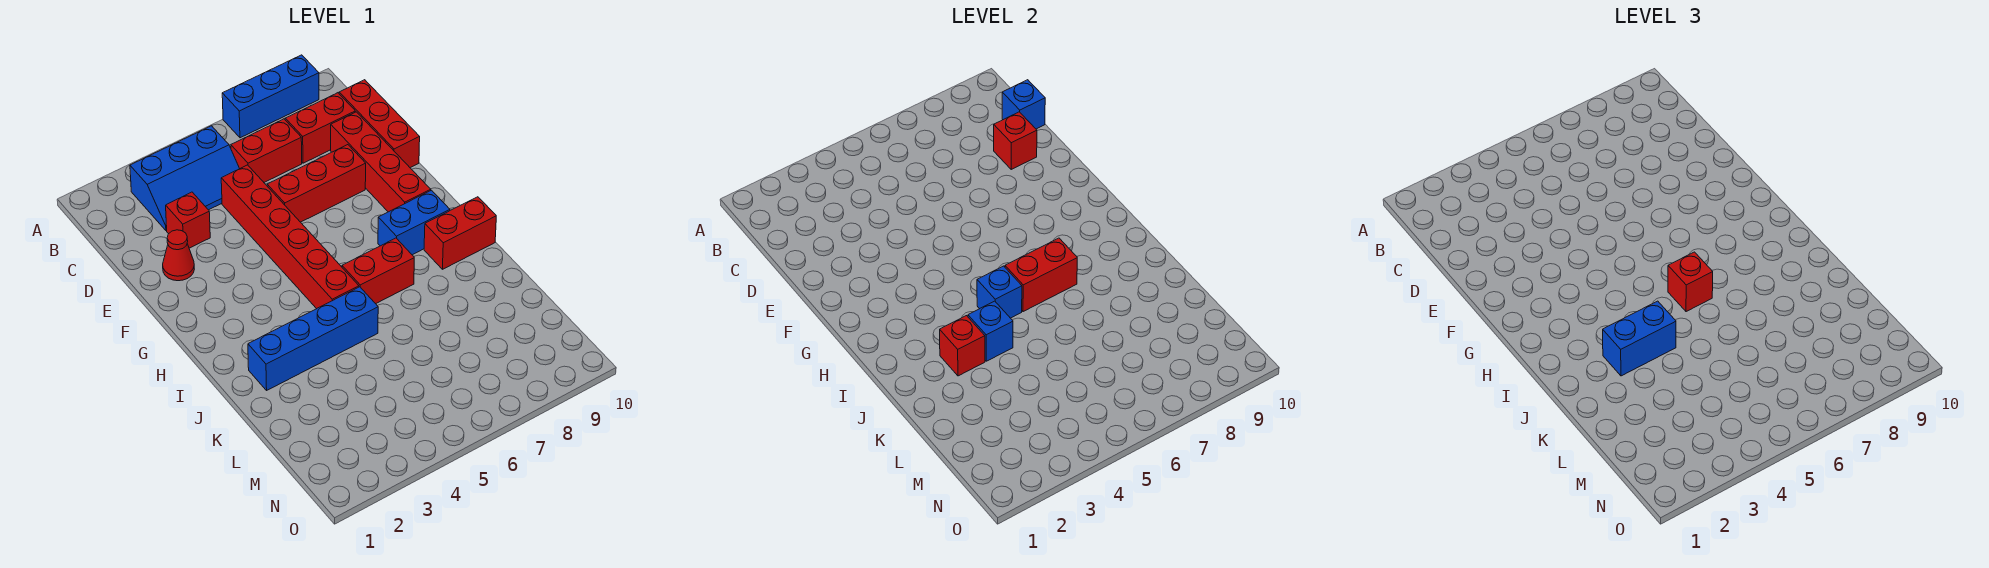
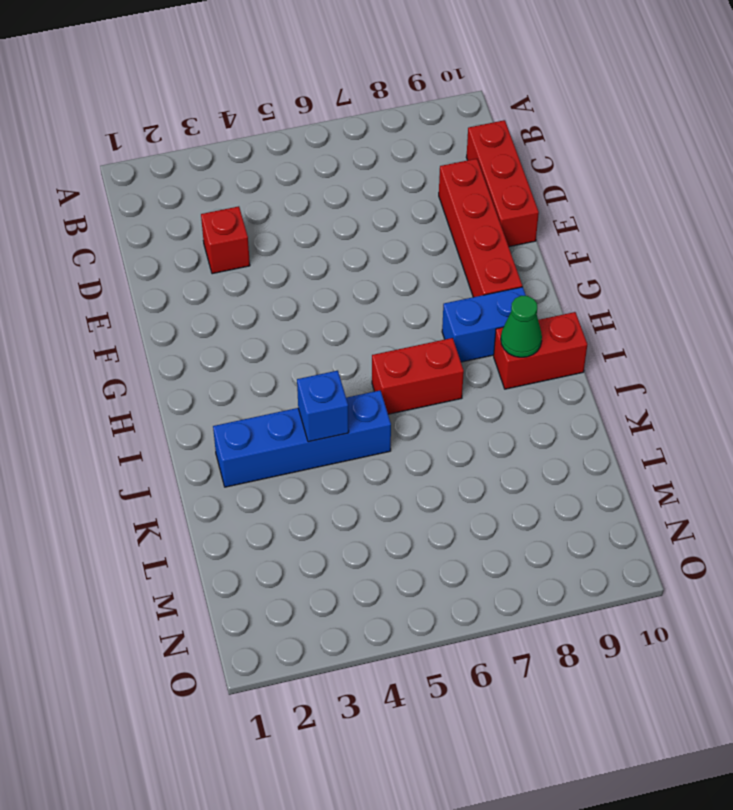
green 1x1 cone [501,296,542,357] -> none
none -> blue 1x3 brick [222,55,319,138]
none -> blue 2x3 slope [130,126,240,231]
none -> red 1x2 brick [231,119,302,182]

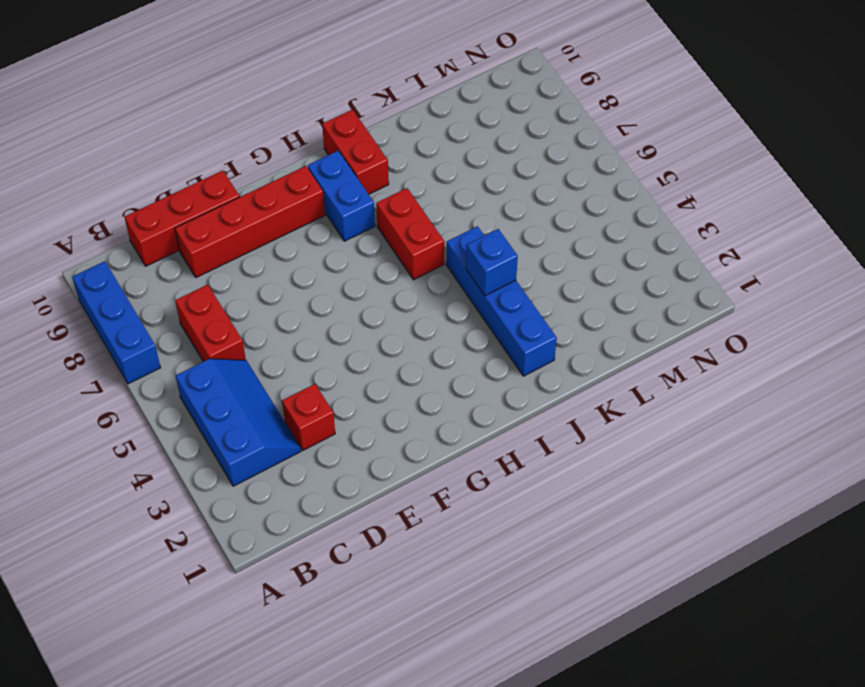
none -> red 1x2 brick [285,93,355,163]
none -> red 1x6 brick [221,165,359,309]
none -> red 1x1 cone [163,230,194,281]

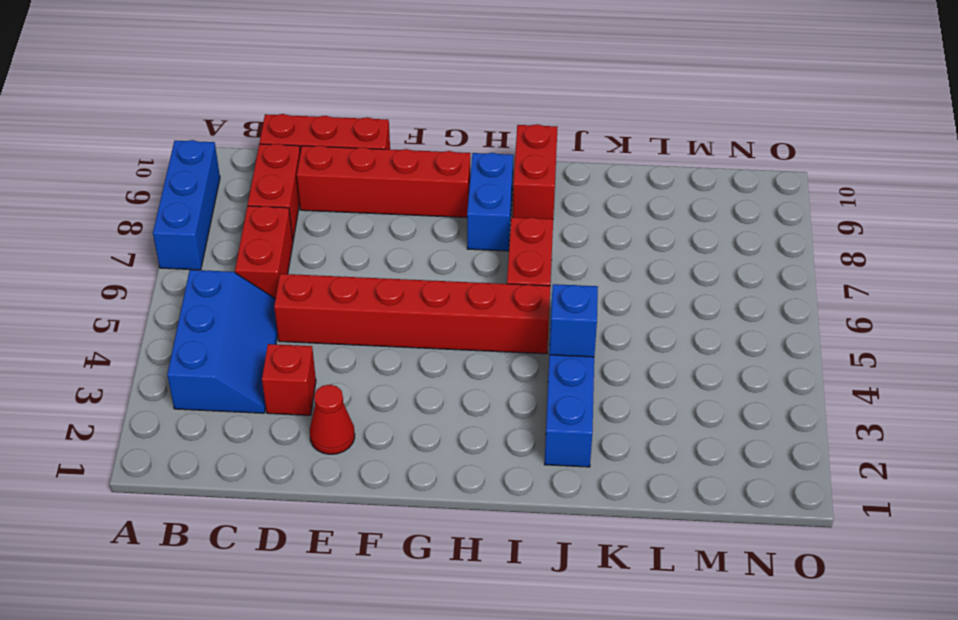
none -> red 1x3 brick [267,145,366,222]
none -> blue 1x1 brick [1002,80,1045,129]
none -> red 1x1 brick [994,112,1037,169]

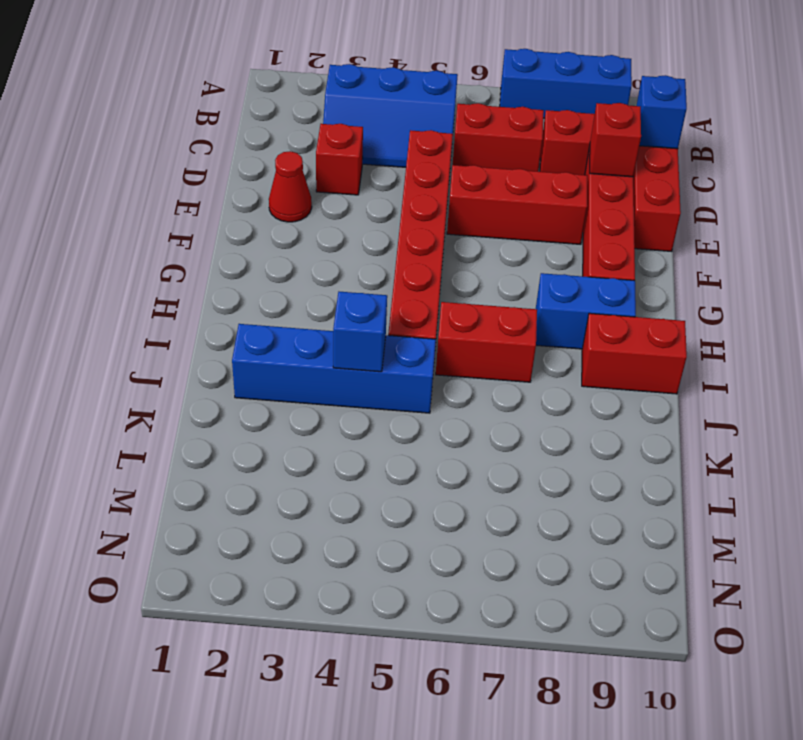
none -> blue 1x1 brick [977,266,1022,318]
none -> red 1x2 brick [1005,238,1077,312]
none -> red 1x1 brick [940,316,985,376]

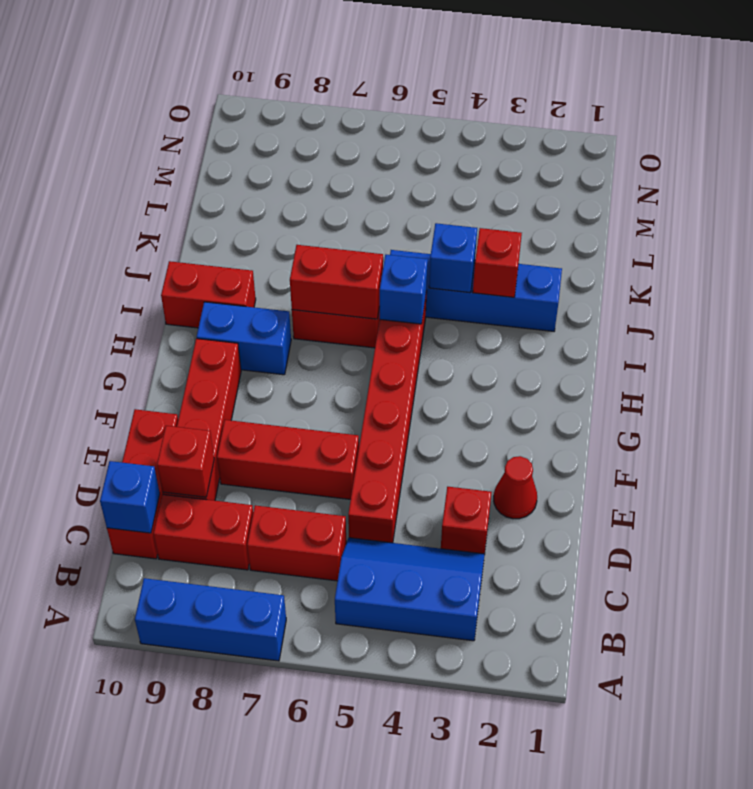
none -> red 1x1 brick [1668,252,1713,312]
none -> blue 1x2 brick [1603,301,1676,376]

